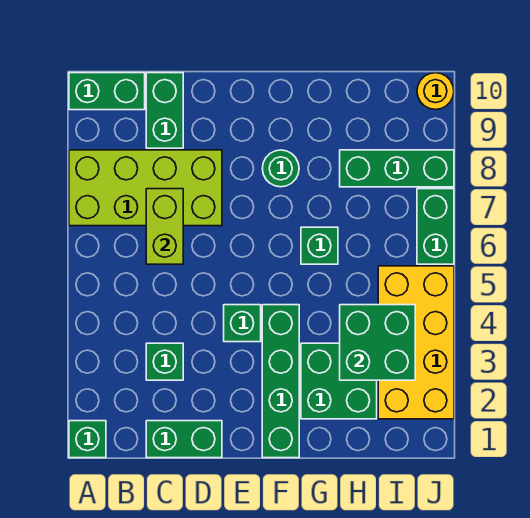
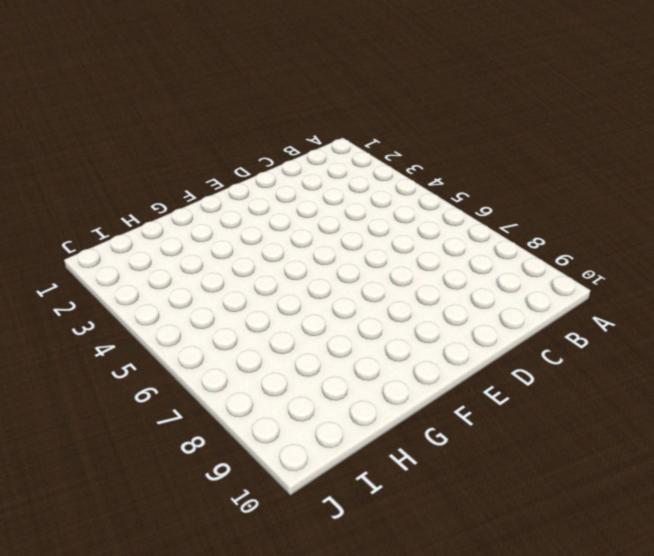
none -> green 1x1 brick [69,421,106,458]
none -> lime 2x4 brick [69,150,222,226]
none -> green 1x2 brick [69,73,145,110]

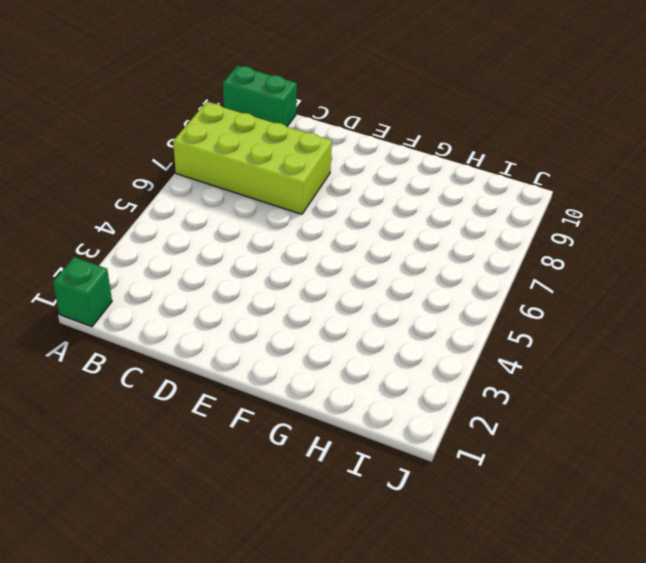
none -> green 1x2 brick [146,421,222,458]
none -> green 1x1 brick [146,343,183,380]
none -> green 1x2 brick [146,73,183,148]

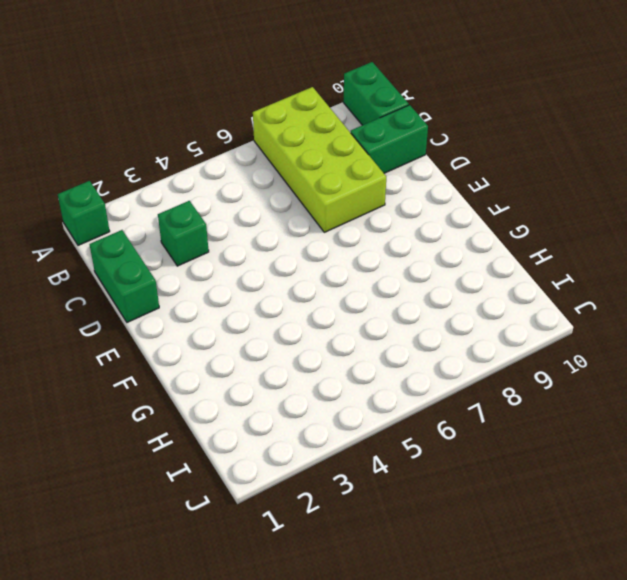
none -> green 1x1 brick [224,305,261,342]
none -> green 1x4 brick [262,305,299,458]
none -> green 1x1 round brick [262,150,299,187]

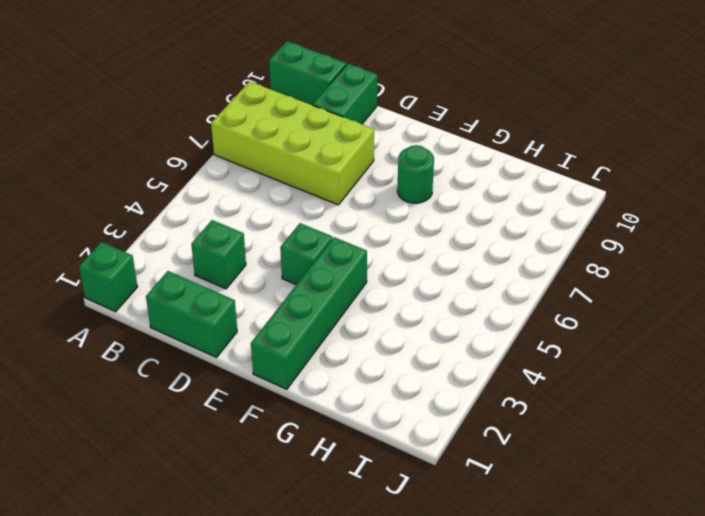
none -> green 2x2 brick [301,343,377,419]
none -> green 1x1 brick [301,227,338,264]
none -> green 1x3 brick [340,150,454,187]

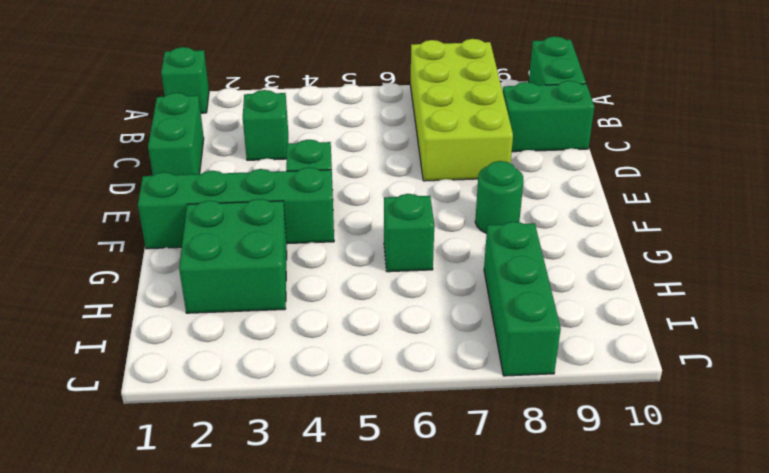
none -> yellow 2x4 brick [378,266,454,419]
none -> green 1x2 brick [417,189,454,264]
none -> yellow 1x1 round brick [417,73,454,109]

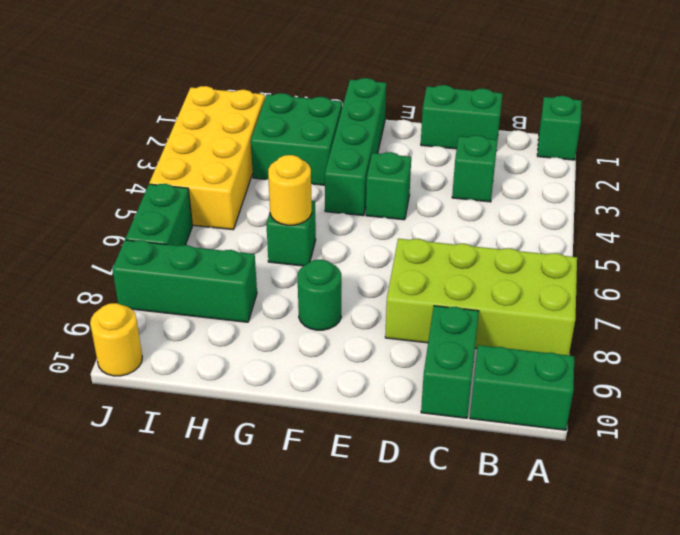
yellow 1x1 round brick [268,155,312,225] -> none
none -> lime 1x2 brick [146,189,183,264]
none -> green 2x2 brick [340,305,415,380]

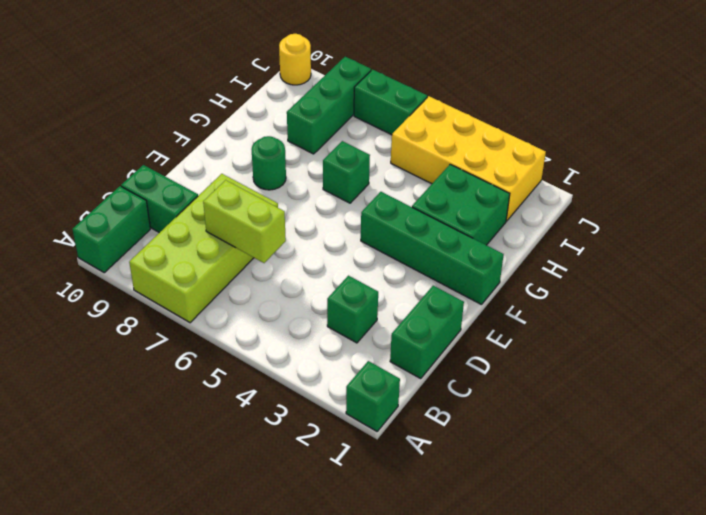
none -> green 1x1 brick [224,305,261,342]
none -> green 2x2 brick [340,305,415,380]

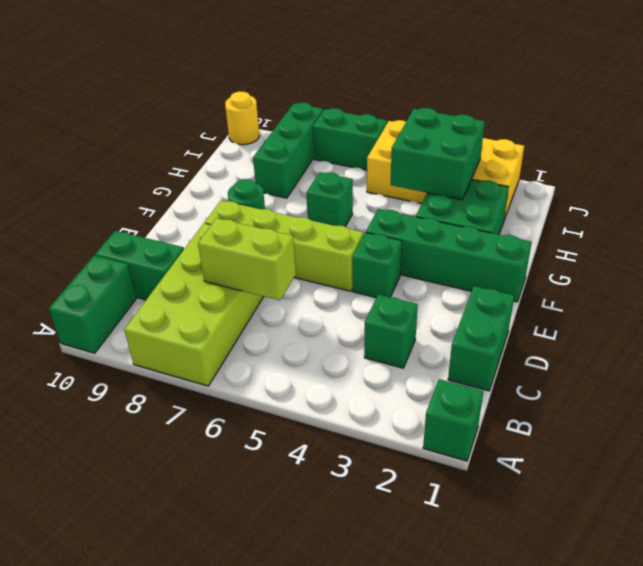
lime 1x4 brick [205,201,363,291] -> none

